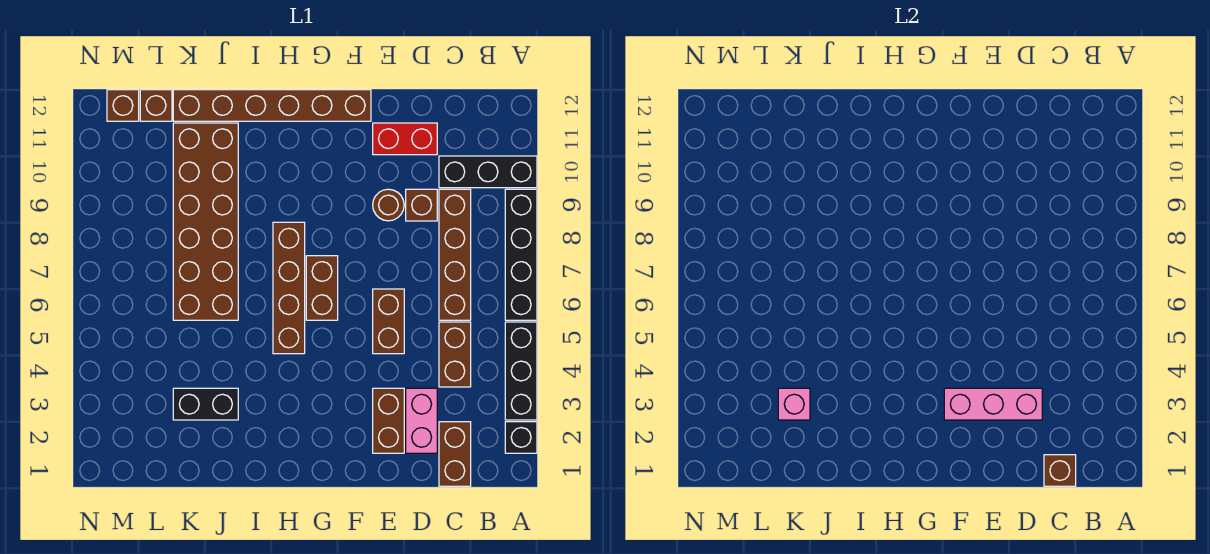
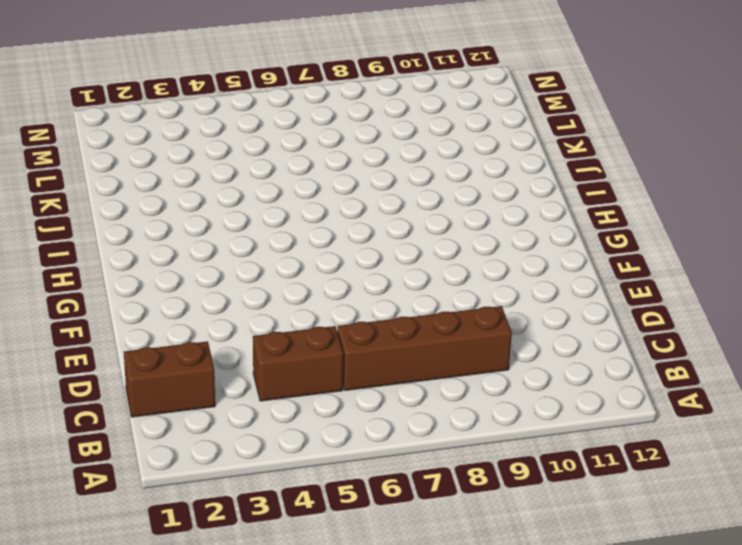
none -> black 1x1 brick [505,422,537,453]
none -> black 1x3 brick [505,322,537,420]
none -> black 1x4 brick [505,189,537,320]

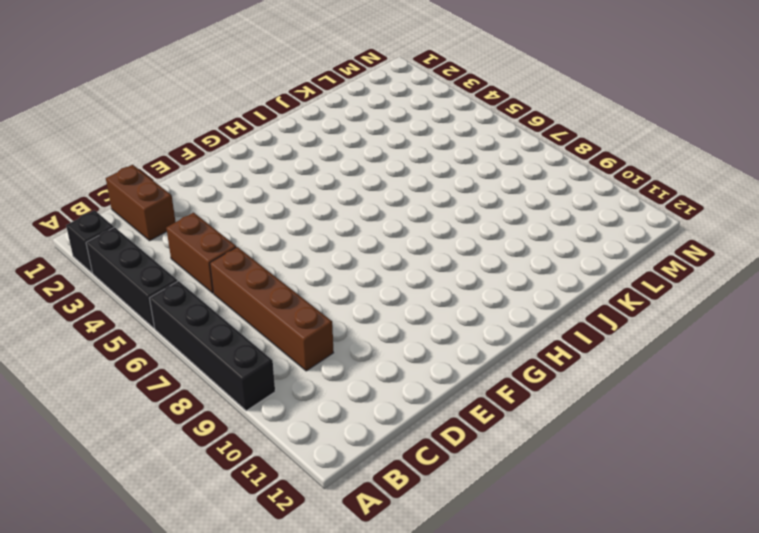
none -> black 1x3 brick [439,156,537,188]
none -> pink 1x2 brick [406,388,437,453]
none -> brown 1x1 brick [406,189,437,221]

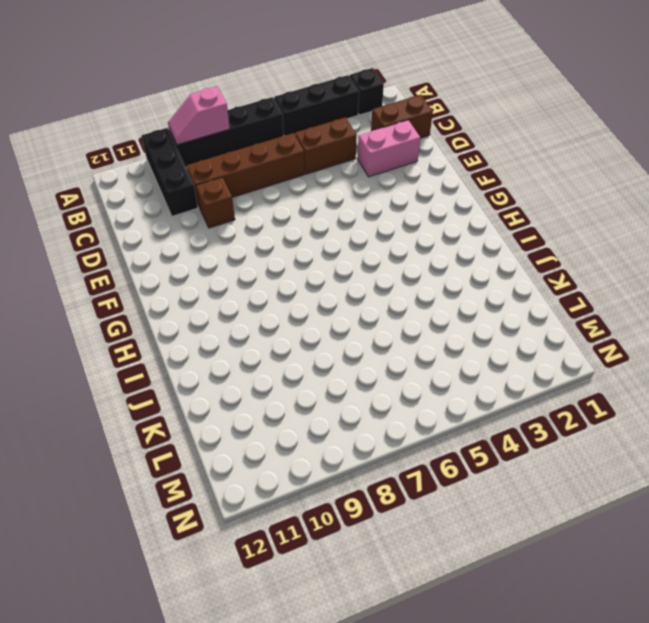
pink 1x2 slope [168,86,230,145] -> none
none -> red 1x2 brick [373,123,437,155]
none -> brown 1x2 brick [373,388,404,453]
none -> brown 1x2 brick [373,289,404,354]

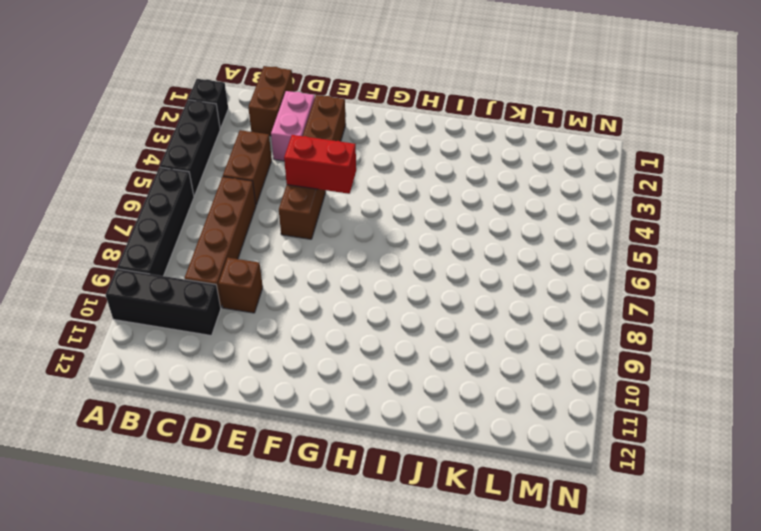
red 1x2 brick [284,135,356,194] -> red 1x2 brick moved to [373,123,437,155]
none -> brown 1x1 round brick [373,189,404,221]
none -> brown 1x6 brick [173,90,371,121]
none -> brown 1x2 brick [306,256,338,320]

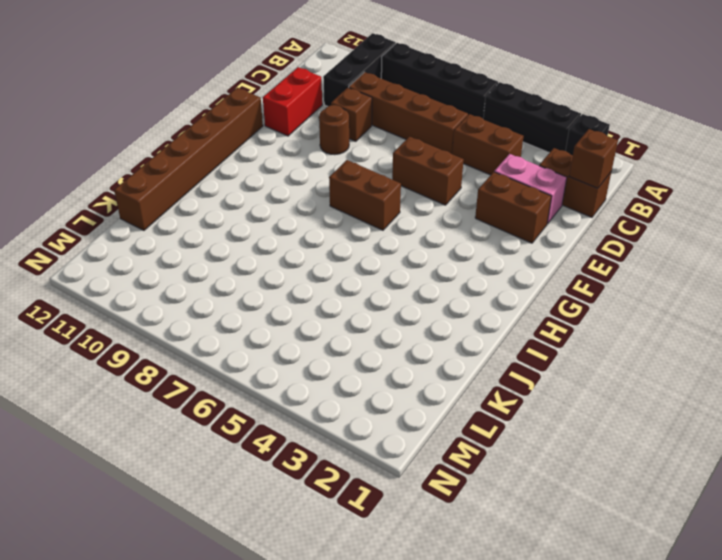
none -> brown 1x4 brick [273,222,305,354]
none -> black 1x2 brick [173,388,238,420]
none -> brown 2x6 brick [173,123,238,320]

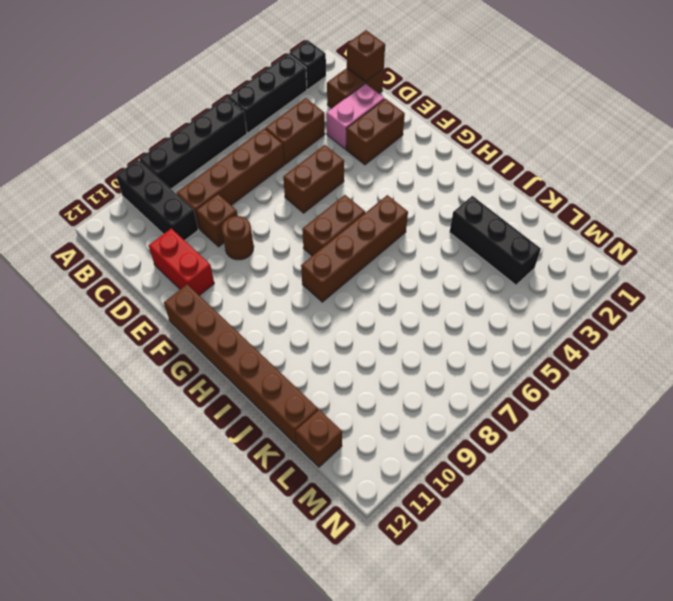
black 1x3 brick [450,196,541,285] -> black 1x2 brick [173,388,238,420]
none -> brown 2x6 brick [173,123,238,320]
none -> brown 1x1 brick [107,90,139,121]
none -> pink 1x3 brick [944,388,1042,420]

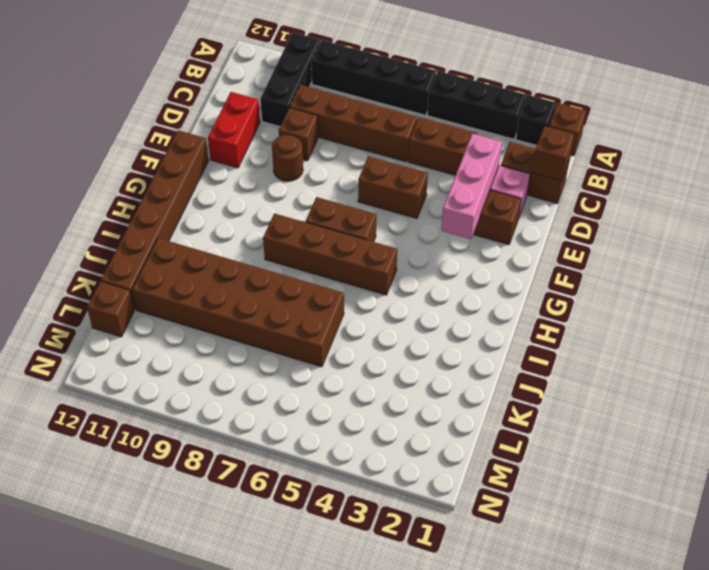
brown 1x1 brick [549,103,586,155] -> brown 1x1 brick moved to [107,90,139,121]
none -> black 1x2 brick [173,388,238,420]
none -> pink 1x1 brick [778,388,810,420]

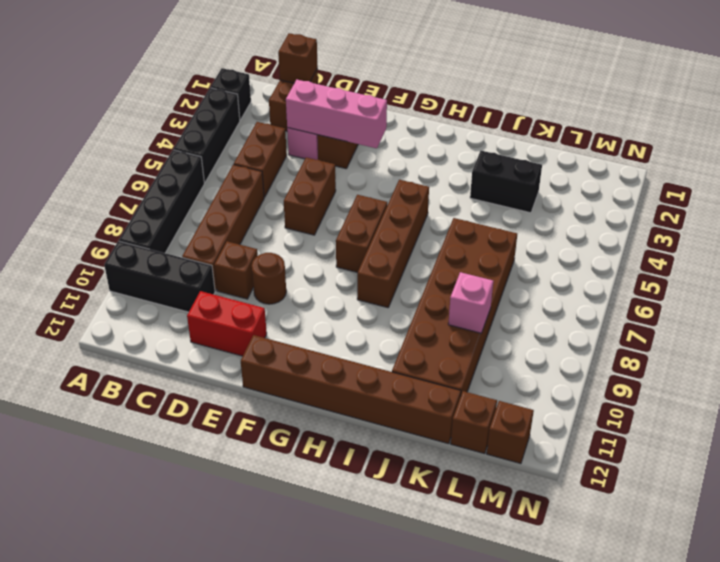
pink 1x1 brick [448,272,493,333] -> pink 1x1 brick moved to [778,388,810,420]

